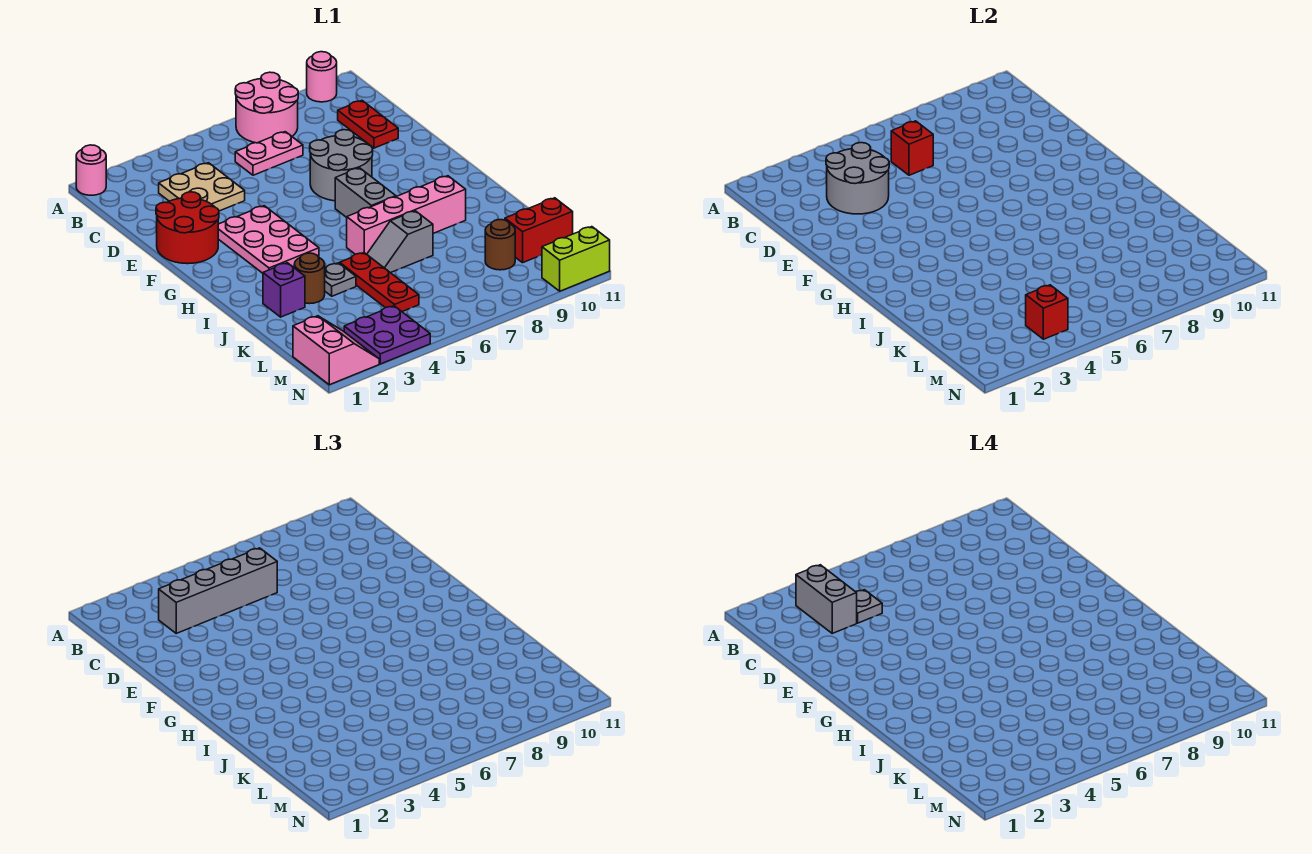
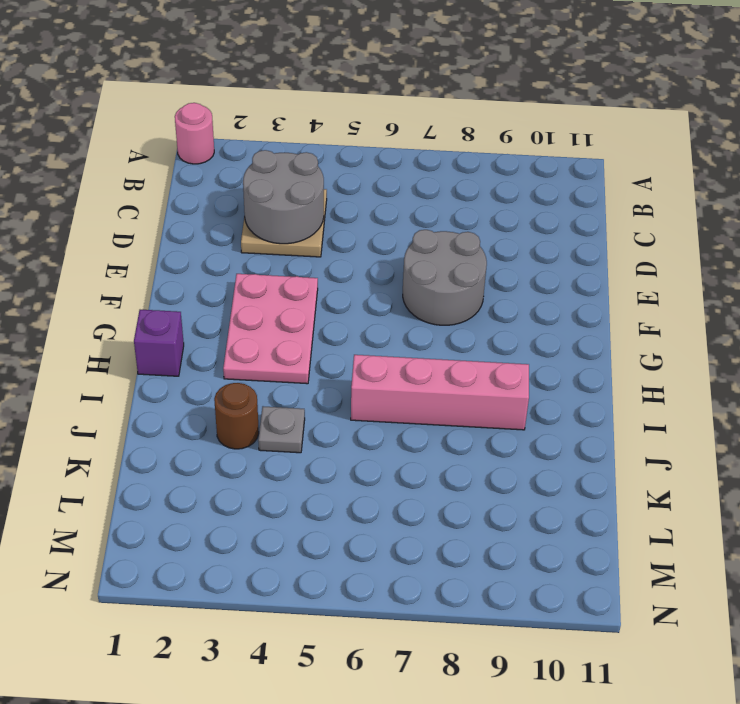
purple 1x1 brick [134,310,184,376] -> purple 1x1 brick moved to [263,263,305,317]
none -> pink 2x2 round brick [235,72,298,143]
none -> pink 1x1 round brick [307,52,337,102]
none -> pink 1x2 plate [235,132,303,175]

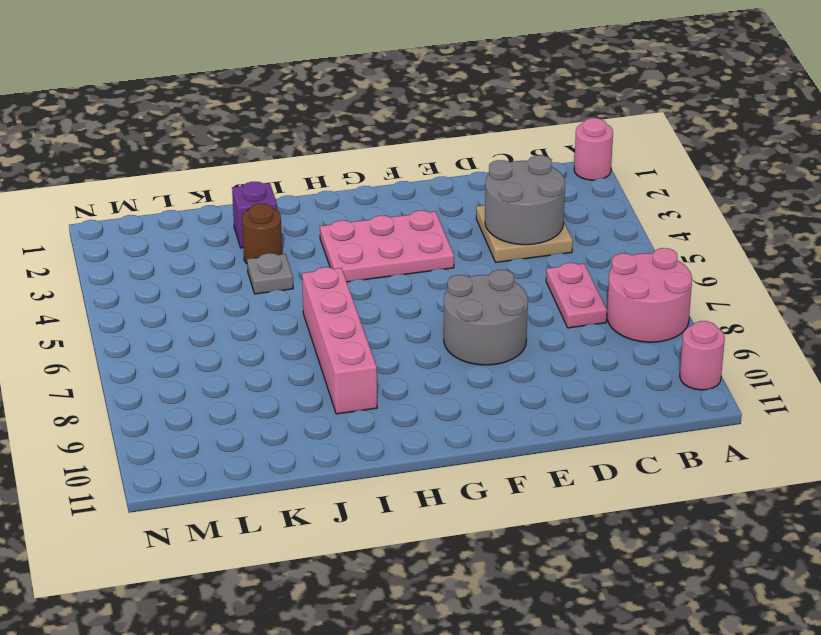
none -> red 1x2 plate [338,101,398,148]
none -> red 2x2 round brick [156,192,219,264]
none -> grey 1x2 brick [335,168,396,217]

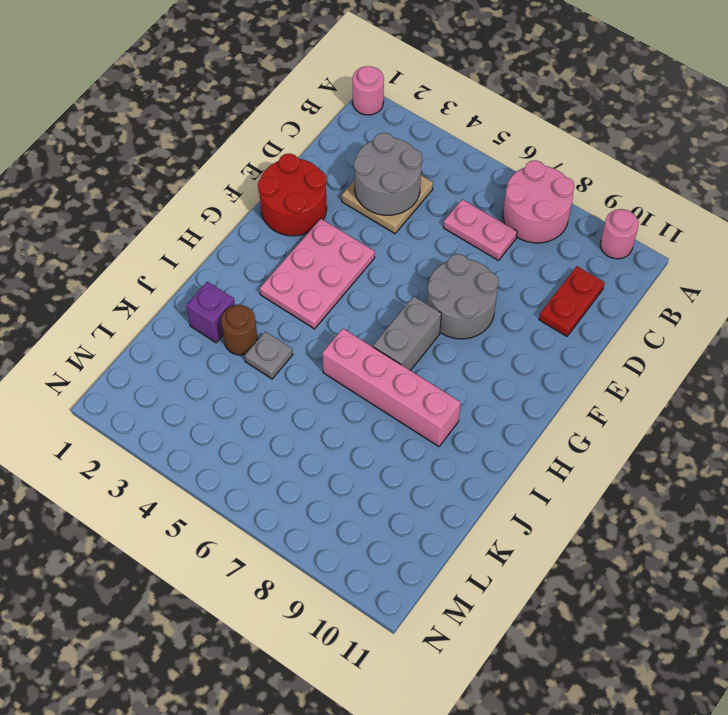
none -> red 1x3 plate [340,253,419,312]
none -> grey 1x2 slope [367,211,433,273]
none -> brown 1x1 round brick [485,220,515,270]

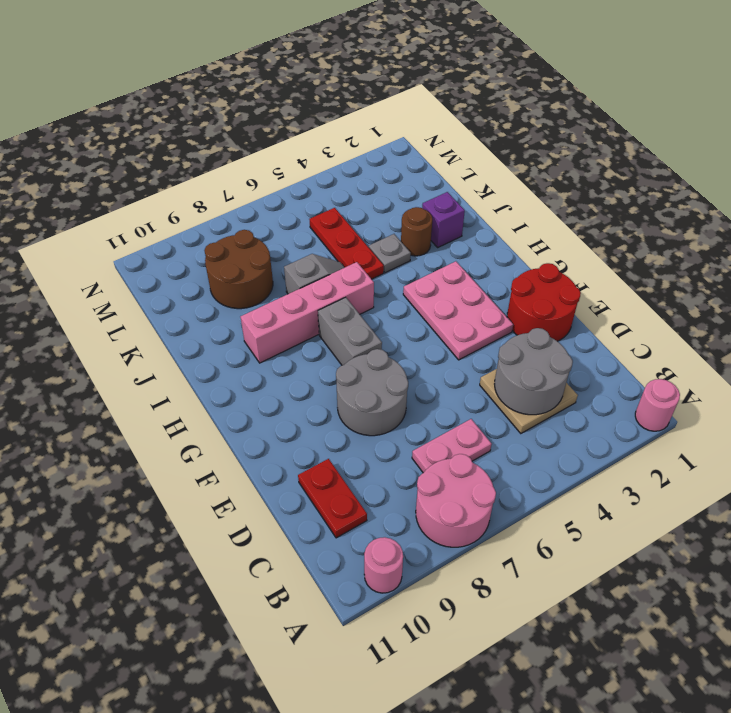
brown 2x2 round brick [204,230,273,309] -> brown 1x1 round brick [485,220,515,270]
none -> red 1x2 brick [505,198,573,263]
none -> pink 2x2 slope [293,316,379,385]
none -> purple 2x2 plate [344,306,430,364]

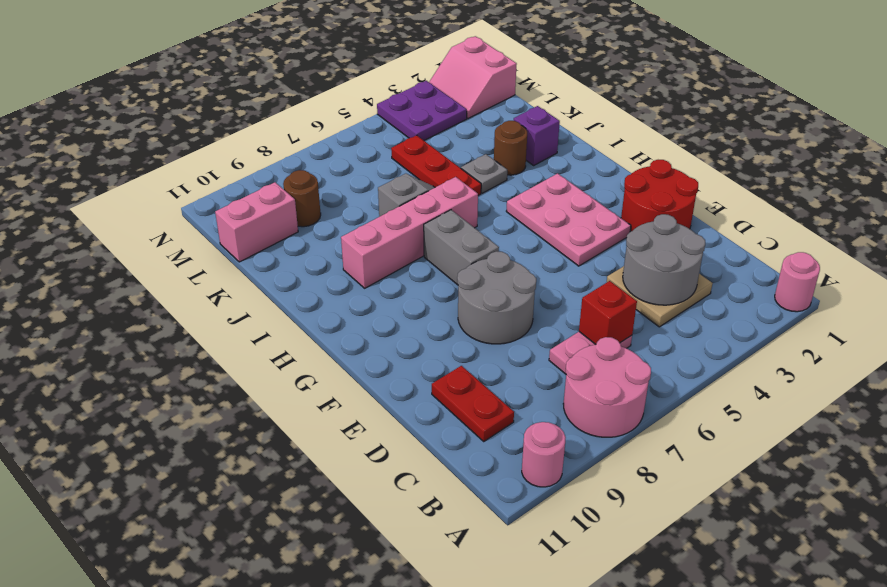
pink 1x2 brick [215,182,298,262] -> red 1x2 brick [505,198,573,263]
none -> lime 1x2 brick [542,227,610,291]
none -> red 1x1 brick [1026,285,1068,339]
none -> grey 1x4 brick [159,548,277,633]

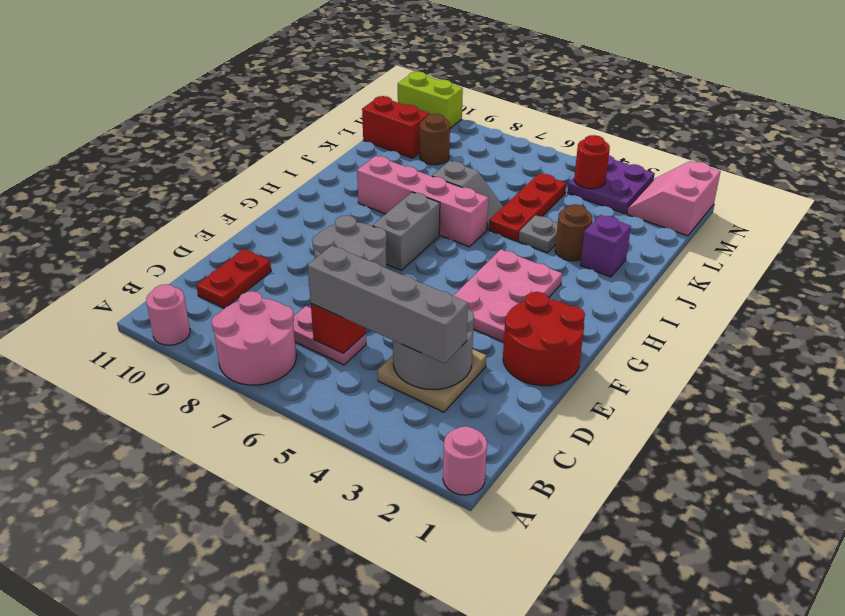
red 1x1 round brick [574,135,610,189] -> red 1x1 brick [1026,285,1068,339]
none -> grey 1x2 brick [796,565,857,633]
none -> grey 1x1 plate [856,590,882,623]

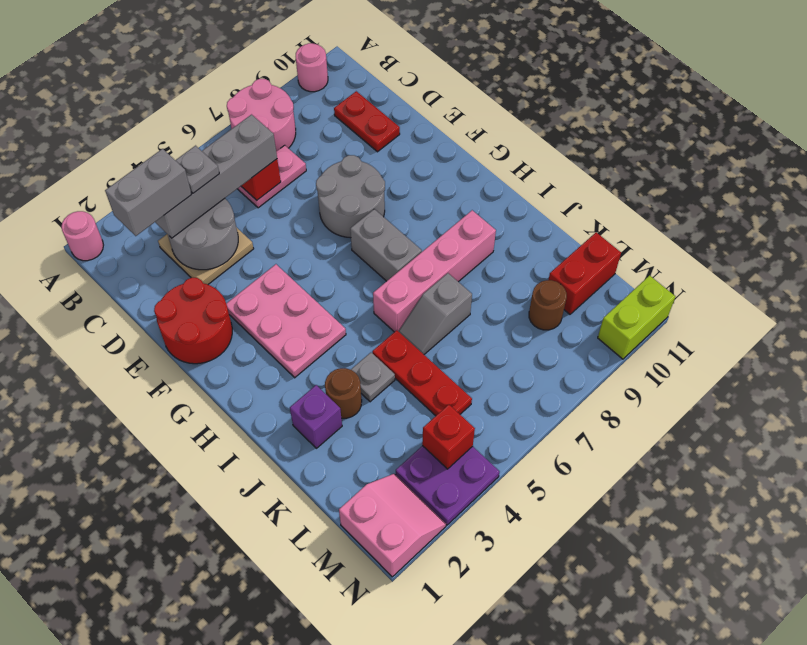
grey 1x2 brick [105,149,192,236] -> grey 1x2 brick turned to [796,565,857,633]

